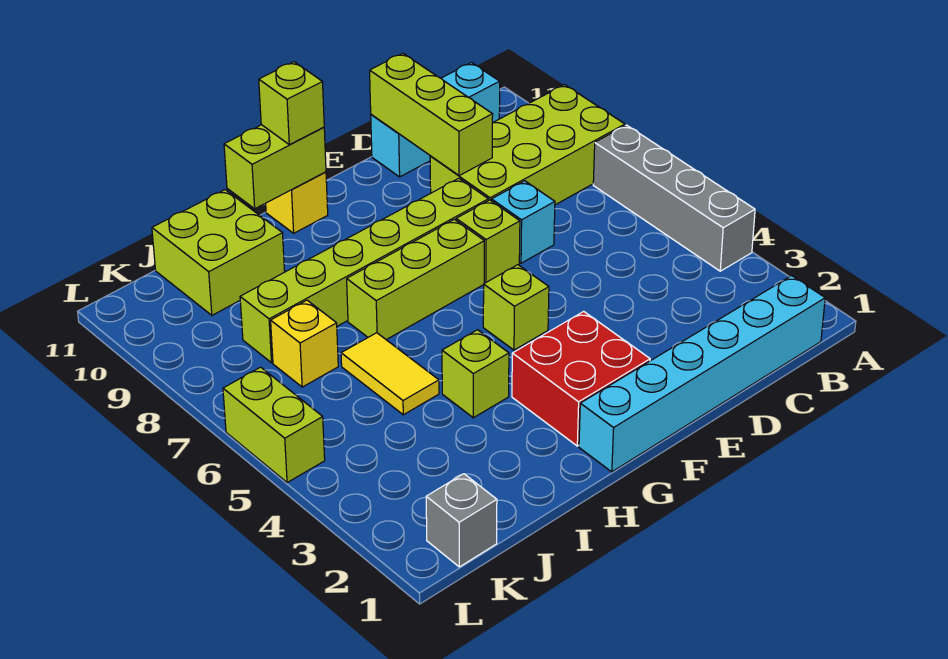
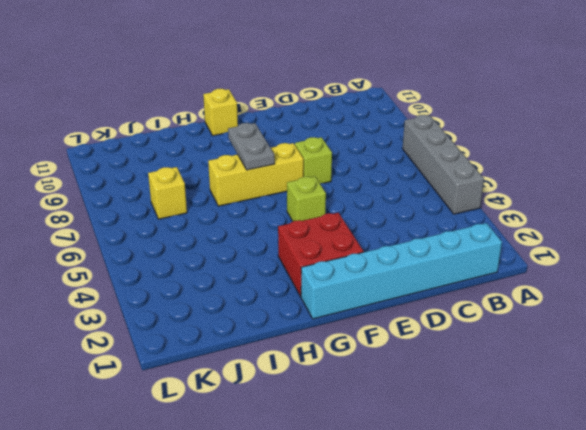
yellow 1x3 brick [208,143,304,206] -> lime 1x3 brick [347,219,484,340]
grey 1x2 plate [228,123,275,170] -> none
none -> lime 2x4 brick [430,85,625,205]
none -> cyan 1x3 brick [371,63,500,177]
none -> cyan 1x1 brick [492,181,555,263]

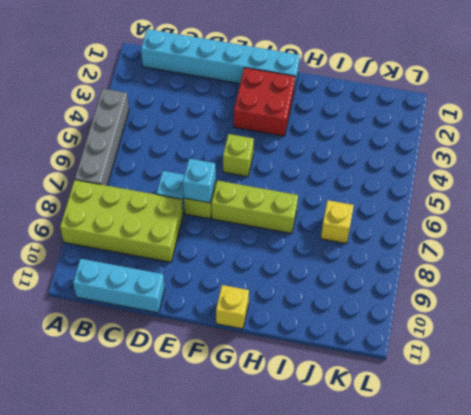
cyan 1x1 brick [183,159,216,203] -> none
none -> lime 1x6 brick [240,178,488,363]
none -> lime 1x1 brick [442,330,509,418]
none -> yellow 1x2 tile [341,333,439,415]

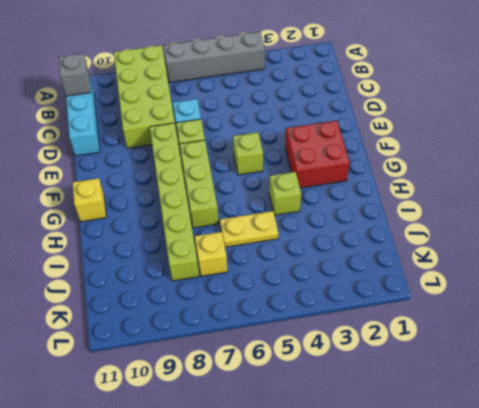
grey 1x1 brick [59,53,91,96] -> grey 1x1 brick moved to [426,474,497,567]
yellow 1x2 plate [220,211,278,247] -> yellow 1x2 tile [341,333,439,415]
none -> cyan 1x6 brick [579,276,825,472]
none -> lime 2x2 brick [152,190,285,315]
none -> lime 1x2 brick [223,367,325,483]

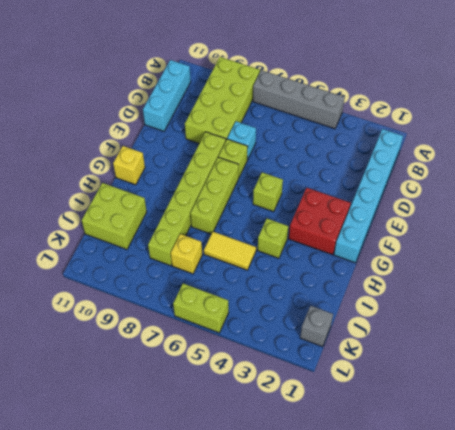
none -> lime 1x3 brick [370,53,493,176]
none -> lime 1x2 brick [224,125,326,209]
none -> lime 1x1 brick [259,62,324,145]

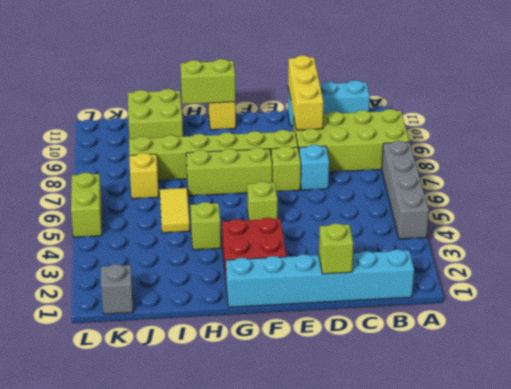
lime 1x1 brick [319,223,353,274] -> lime 1x1 brick moved to [259,62,324,145]
yellow 1x3 brick [288,55,323,130] -> lime 1x3 brick [370,53,493,176]

